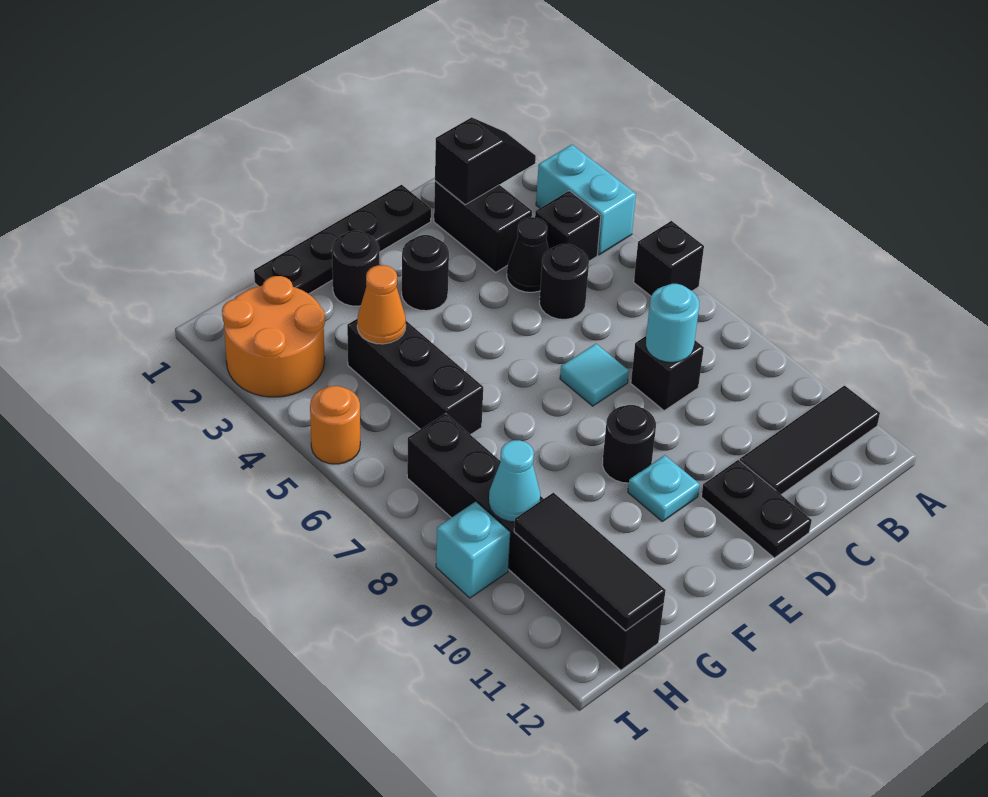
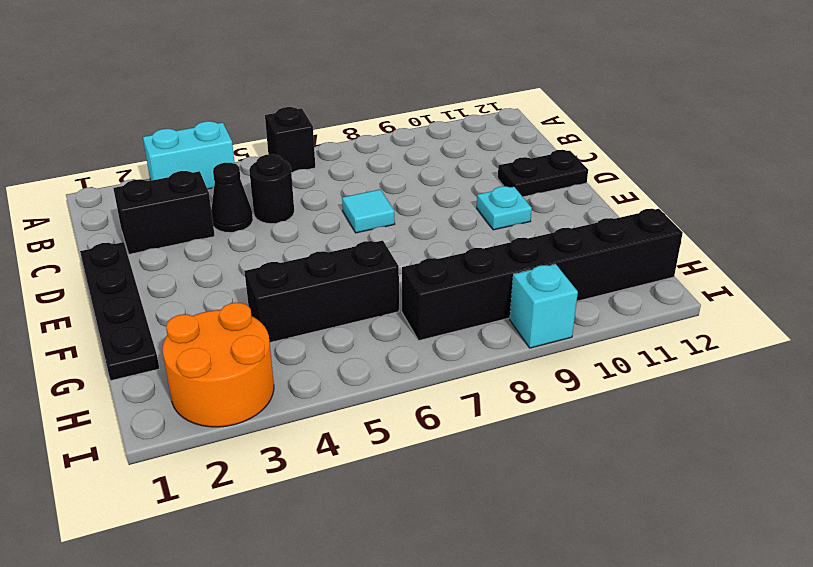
none -> black 1x3 tile [740,386,880,494]
none -> black 1x1 brick [535,191,601,261]
none -> black 1x1 brick [631,336,704,411]

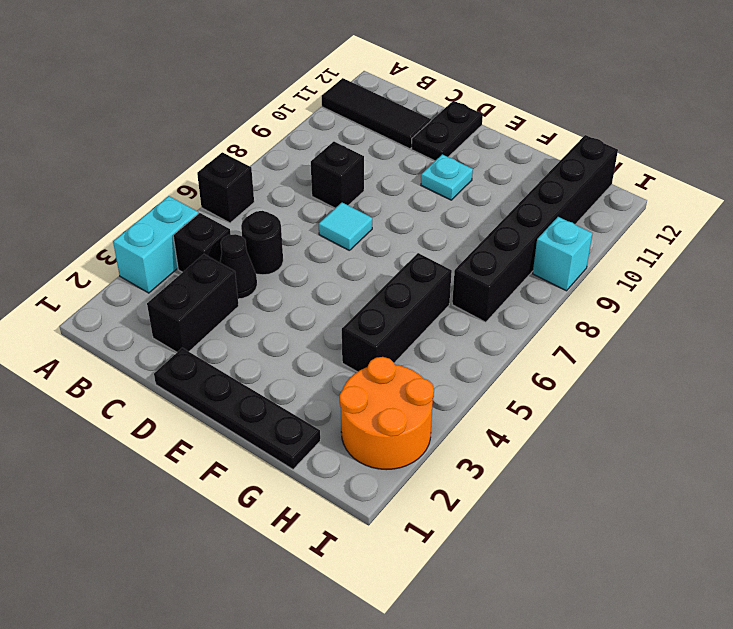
none -> black 1x1 round brick [402,235,449,311]
none -> black 1x1 round brick [602,405,656,483]
none -> black 1x1 round brick [332,231,379,306]

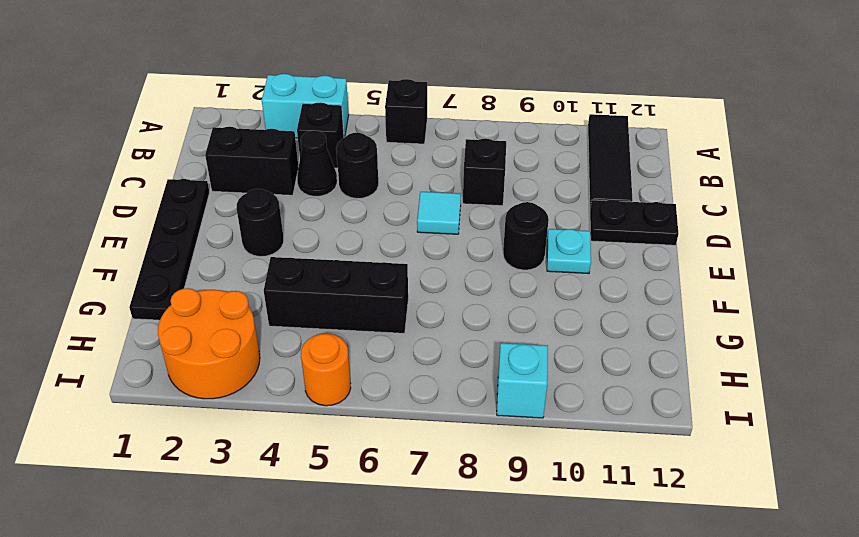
none -> black 1x1 round brick [332,231,379,306]
none -> black 1x6 brick [407,414,664,670]
none -> black 1x2 slope [435,117,536,205]

